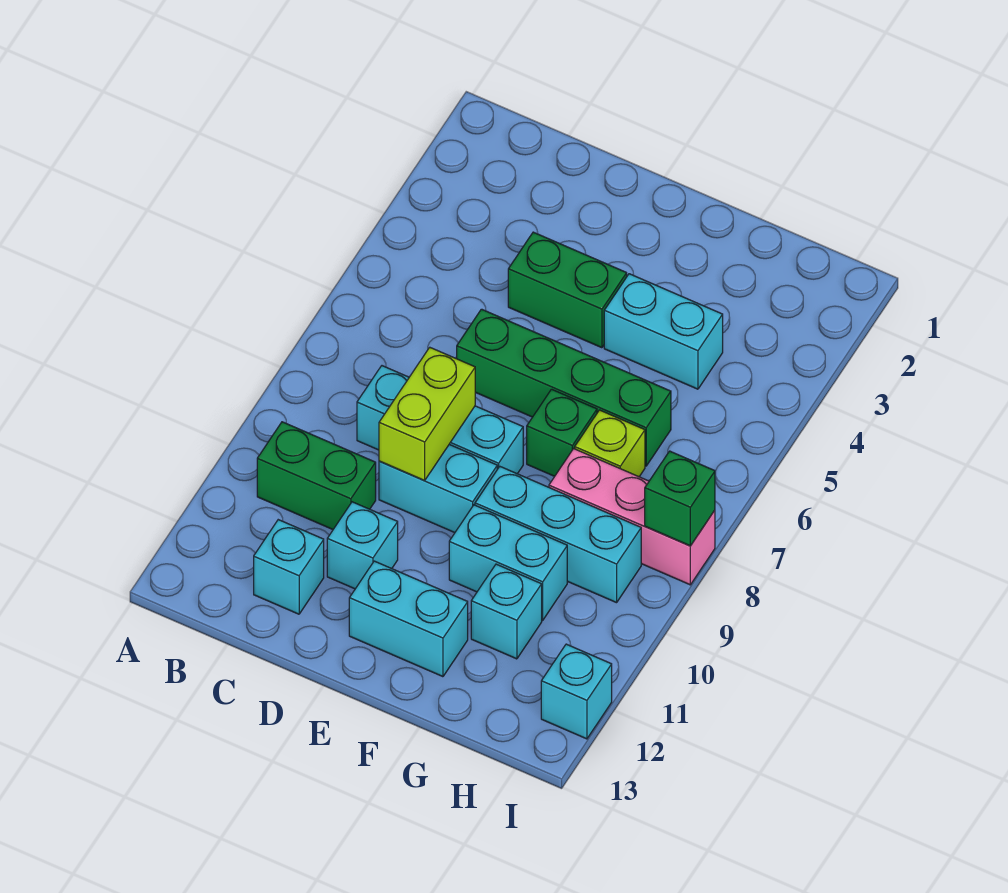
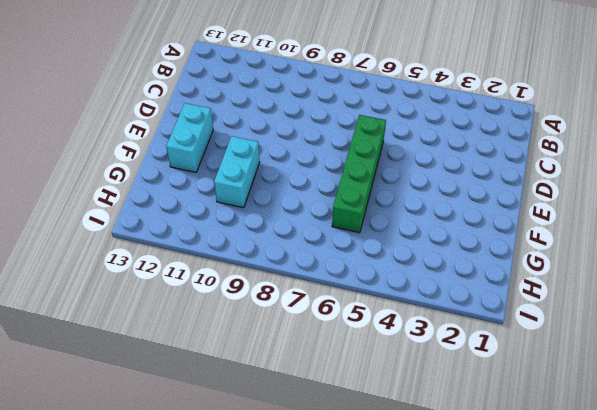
none -> green 1x2 brick [257,422,376,529]
none -> cyan 1x3 brick [357,366,523,474]
none -> cyan 1x1 brick [254,520,324,614]

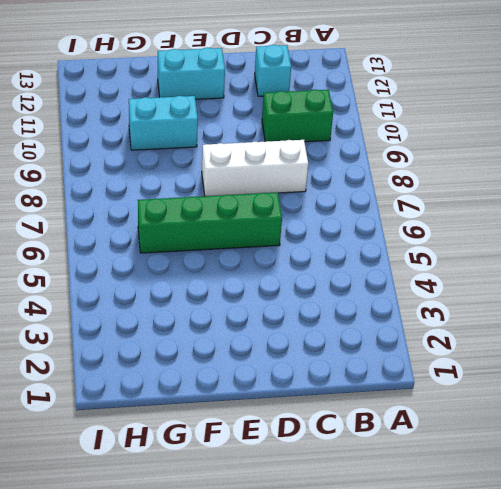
white 1x3 brick [202,140,308,196] -> cyan 1x3 brick [357,366,523,474]
none -> green 1x2 brick [508,232,627,348]
none -> cyan 1x2 brick [379,444,497,533]
none -> cyan 1x1 brick [327,502,398,589]

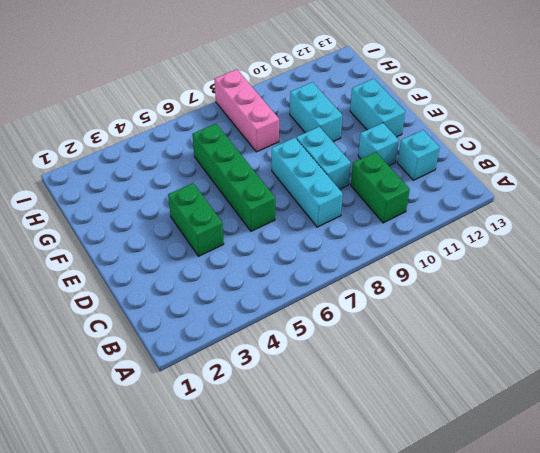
none -> cyan 1x2 brick [604,274,723,389]
none -> green 1x1 brick [527,389,597,476]
none -> cyan 1x3 brick [475,467,641,603]

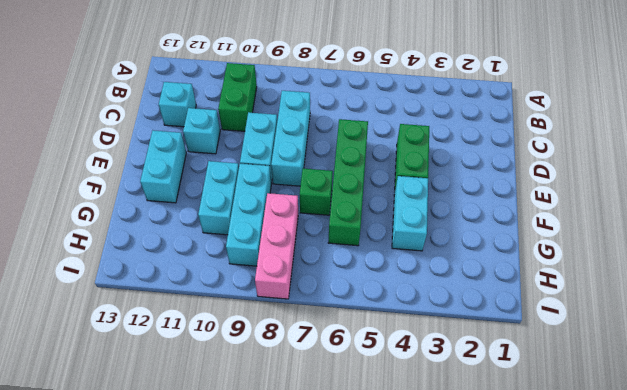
none -> lime 1x1 brick [575,410,645,477]
none -> cyan 1x1 brick [471,564,542,659]
none -> cyan 1x1 brick [541,644,612,739]

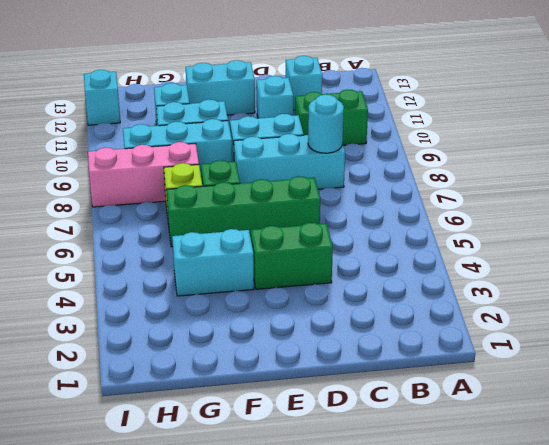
cyan 1x1 round brick [308,94,344,153] -> none
none -> lime 1x2 brick [379,347,475,480]
none -> green 1x1 brick [645,451,715,546]

